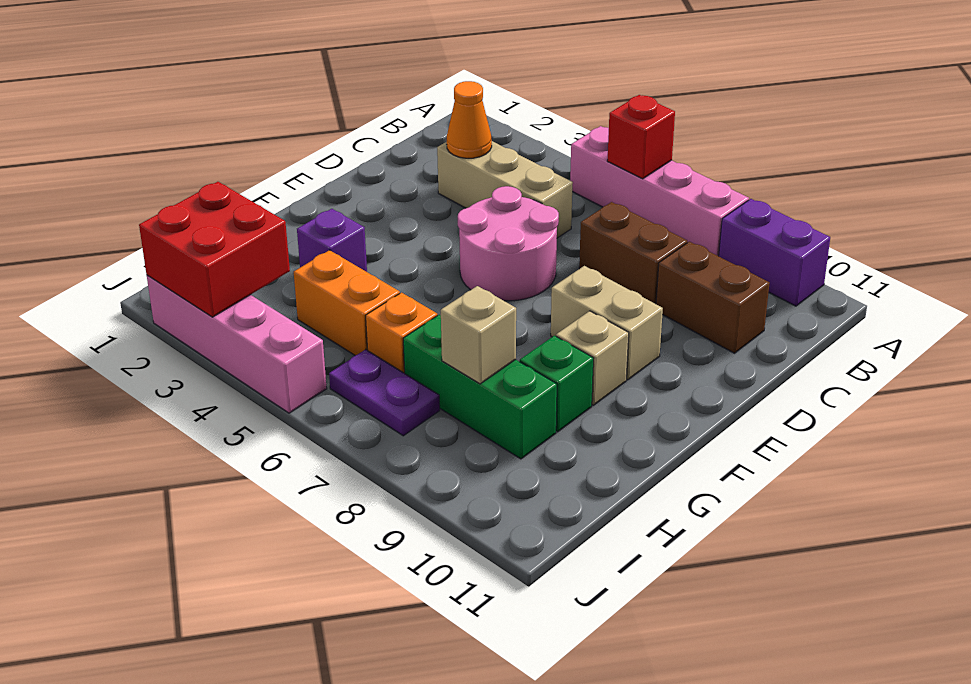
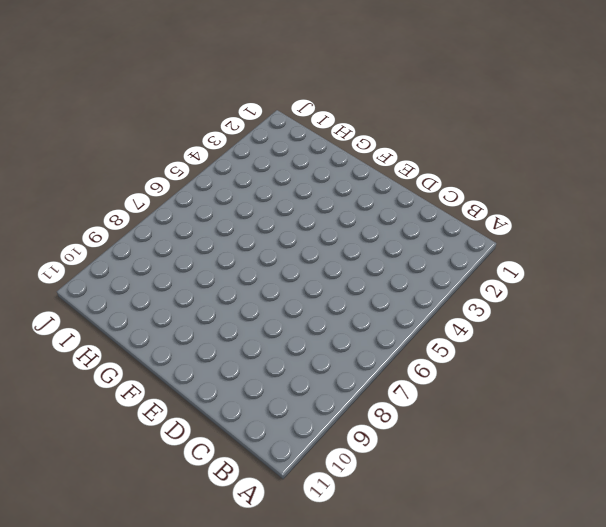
none -> pink 1x4 brick [570,126,749,256]
none -> purple 1x2 brick [719,199,830,306]
none -> tan 1x3 brick [437,141,573,238]

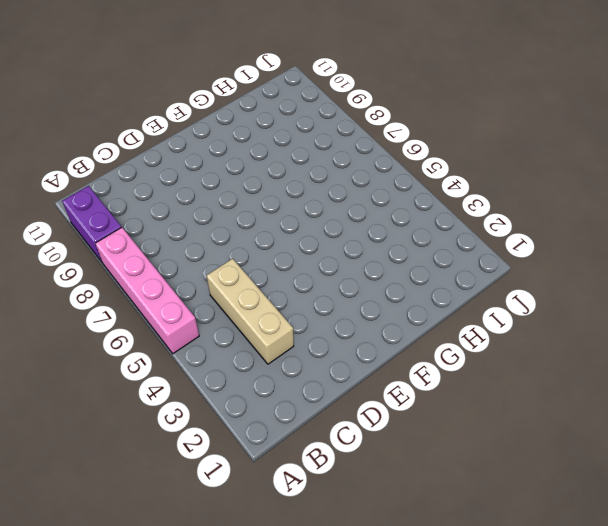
none -> brown 1x2 brick [579,202,687,304]
none -> brown 1x2 brick [656,242,770,353]
none -> pink 2x2 round brick [458,186,559,301]

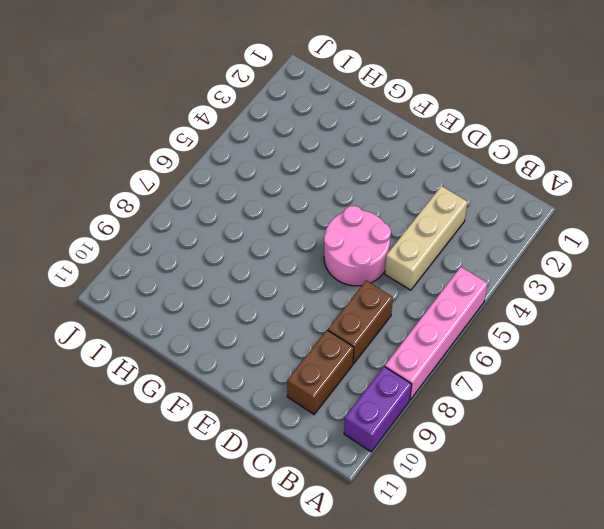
none -> tan 1x2 brick [551,266,663,380]
none -> tan 1x1 brick [556,311,629,405]
none -> purple 1x1 brick [297,209,367,272]

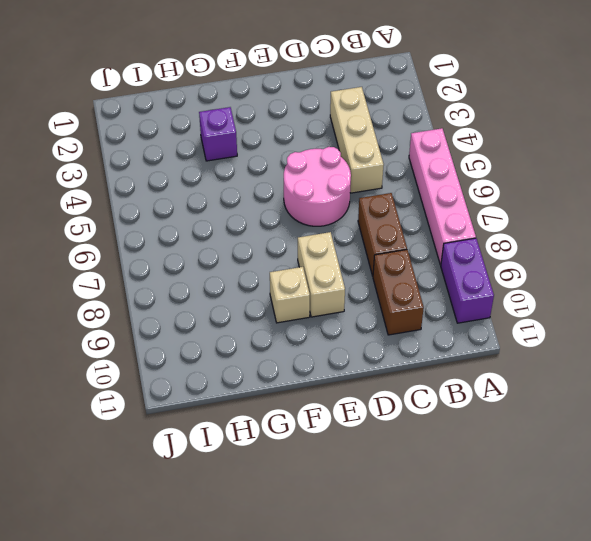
none -> green 1x1 brick [520,336,594,432]
none -> orange 1x2 brick [294,250,400,355]
none -> orange 1x1 brick [366,293,437,373]

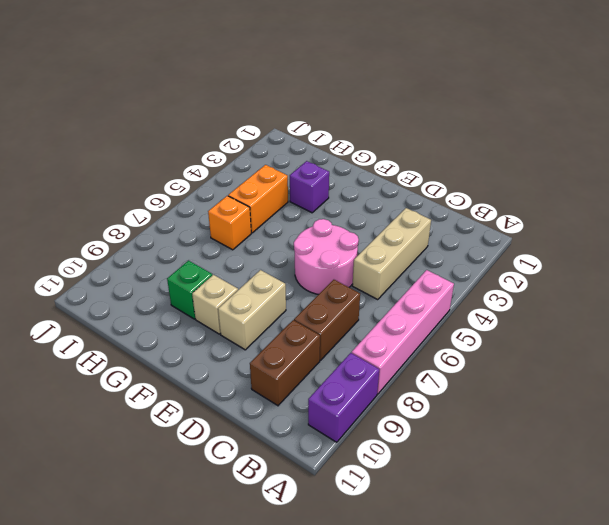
none -> green 1x3 brick [403,315,557,459]
none -> purple 1x2 plate [329,349,440,436]
none -> pink 1x4 brick [147,275,327,413]

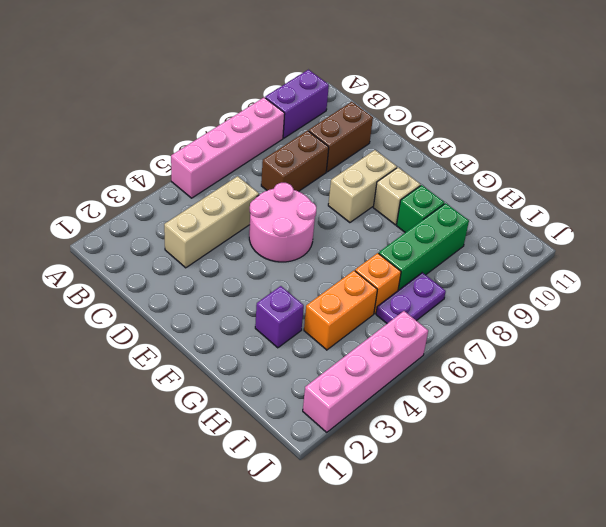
none -> red 1x1 brick [607,95,675,179]
none -> orange 1x1 cone [447,81,492,158]
none -> tan 1x1 brick [441,286,516,384]

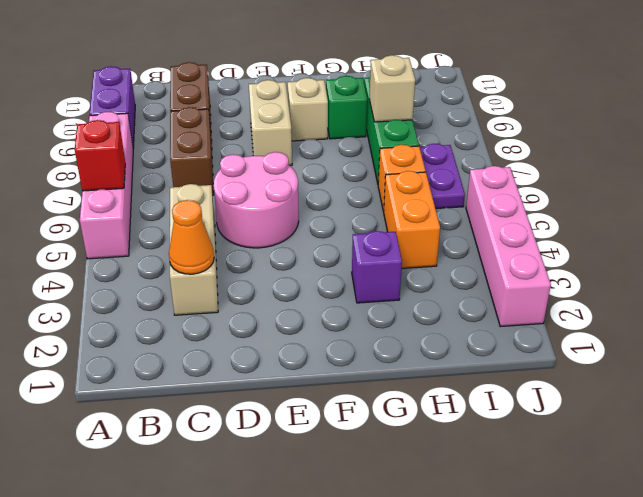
none -> red 2x2 brick [139,182,290,317]

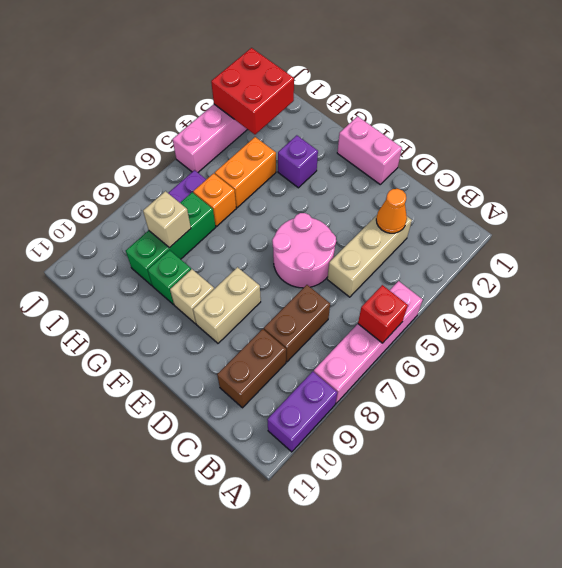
pink 1x2 brick [337,116,402,184] -> none

